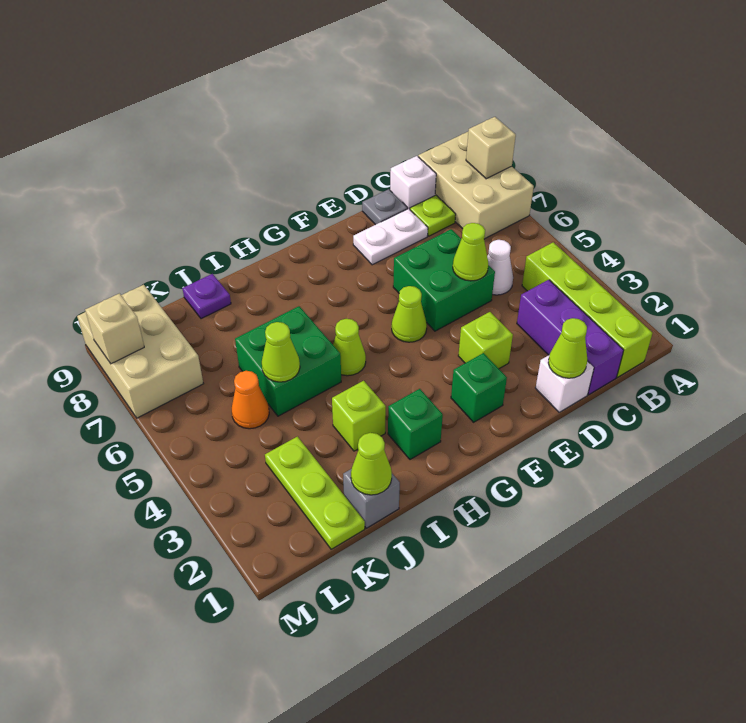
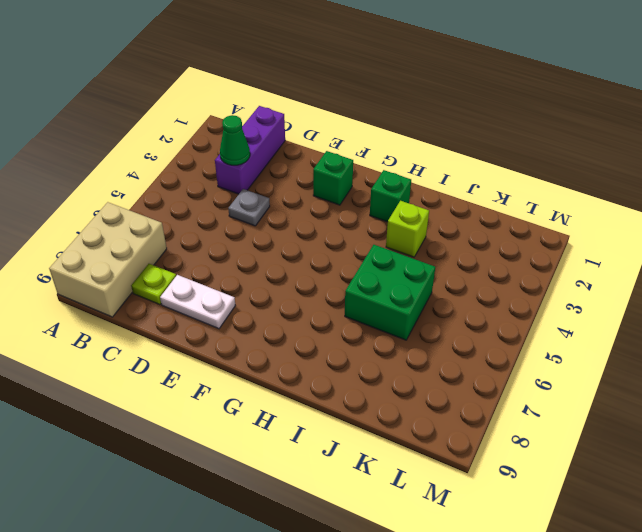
green 1x1 cone [220,115,250,165] -> none
grey 1x1 plate [228,189,270,226] -> grey 1x1 plate moved to [362,189,408,225]
none -> lime 1x4 brick [522,242,652,377]
none -> white 1x1 cone [487,240,513,295]
none -> white 1x1 brick [390,156,436,209]

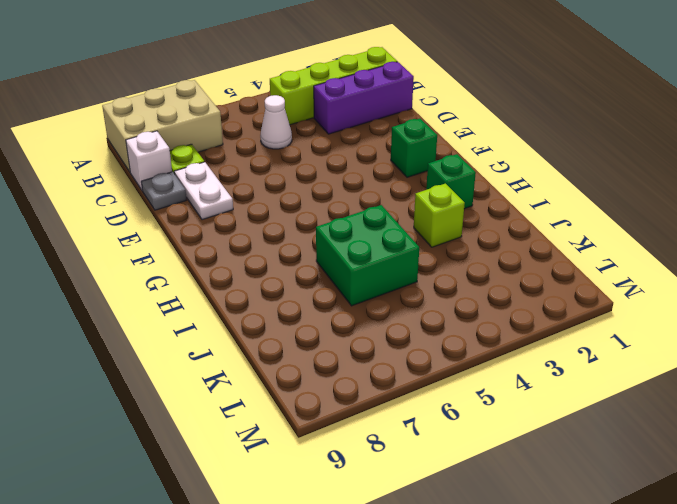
none -> white 1x1 brick [536,355,594,412]
none -> green 2x2 brick [393,229,495,331]
none -> lime 1x1 brick [458,312,513,369]

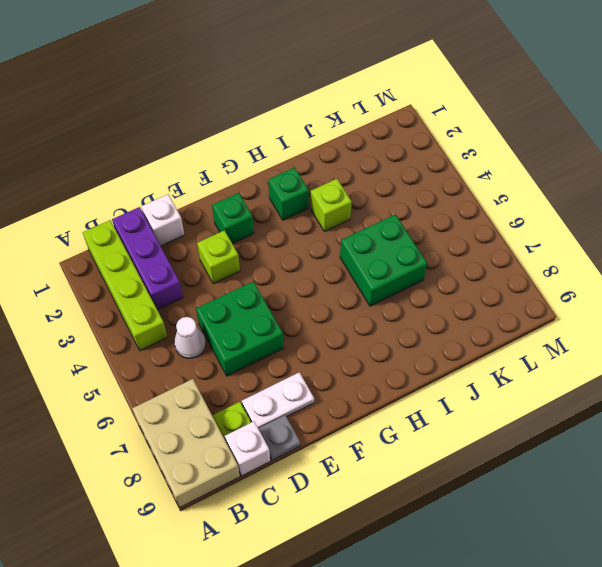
none -> lime 1x1 cone [392,286,427,342]
none -> lime 1x1 cone [333,319,366,376]
none -> grey 1x1 brick [343,469,400,528]

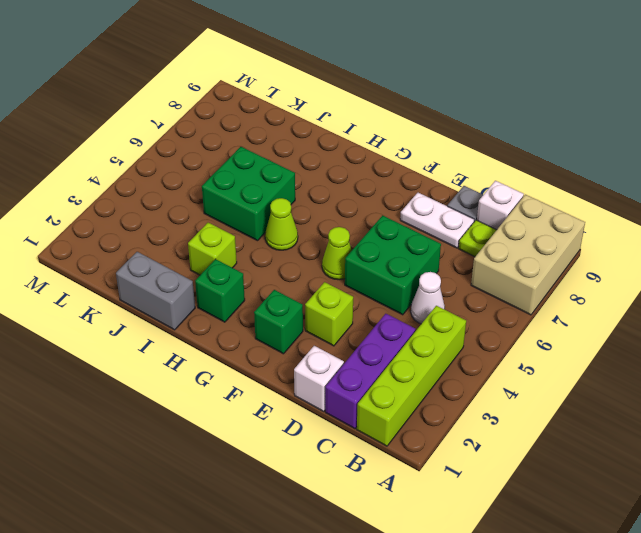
grey 1x2 brick [116,252,195,330] -> grey 1x1 brick [343,469,400,528]
none -> purple 1x1 plate [182,274,231,319]
none -> lime 1x3 plate [265,437,365,549]
none -> orange 1x1 cone [232,371,269,429]

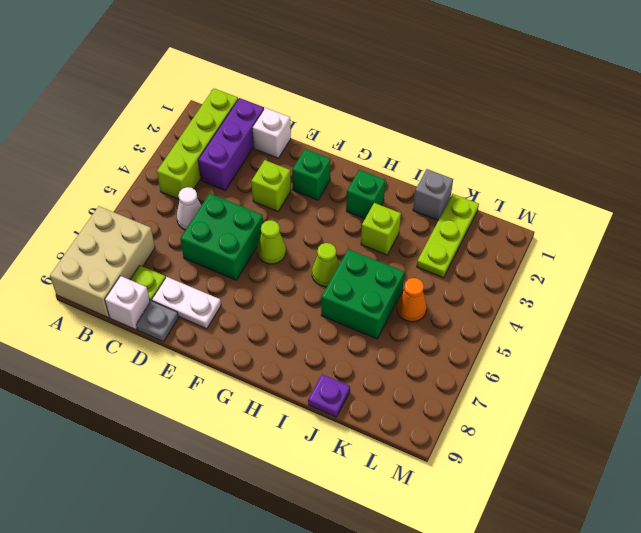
none -> tan 2x3 brick [77,285,204,418]
none -> tan 1x1 brick [466,117,516,179]
none -> lime 1x1 cone [548,318,587,378]

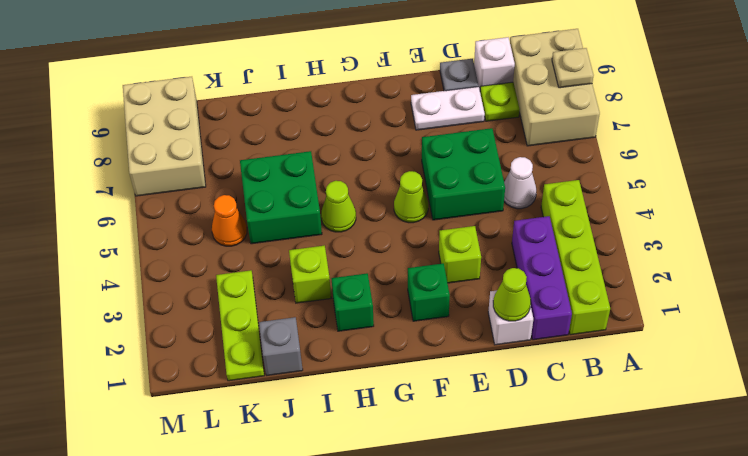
tan 1x1 plate [552,48,594,88] -> tan 1x1 brick [466,117,516,179]
none -> purple 1x1 plate [182,274,231,319]
none -> lime 1x1 cone [453,223,488,281]
none -> lime 1x1 cone [351,433,392,495]

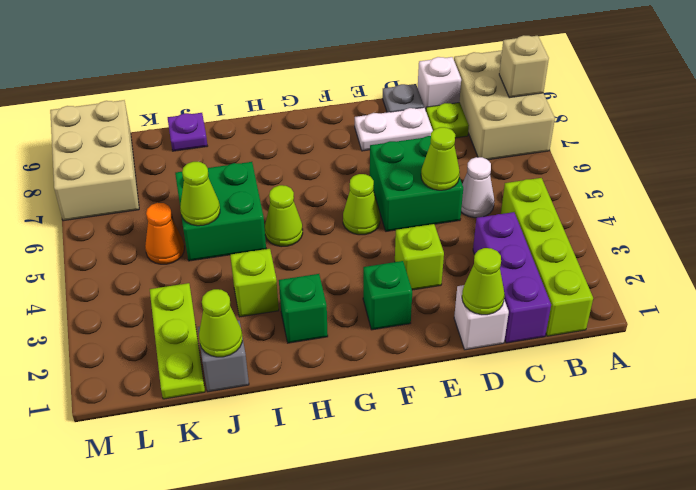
none -> tan 1x1 brick [85,293,144,364]

